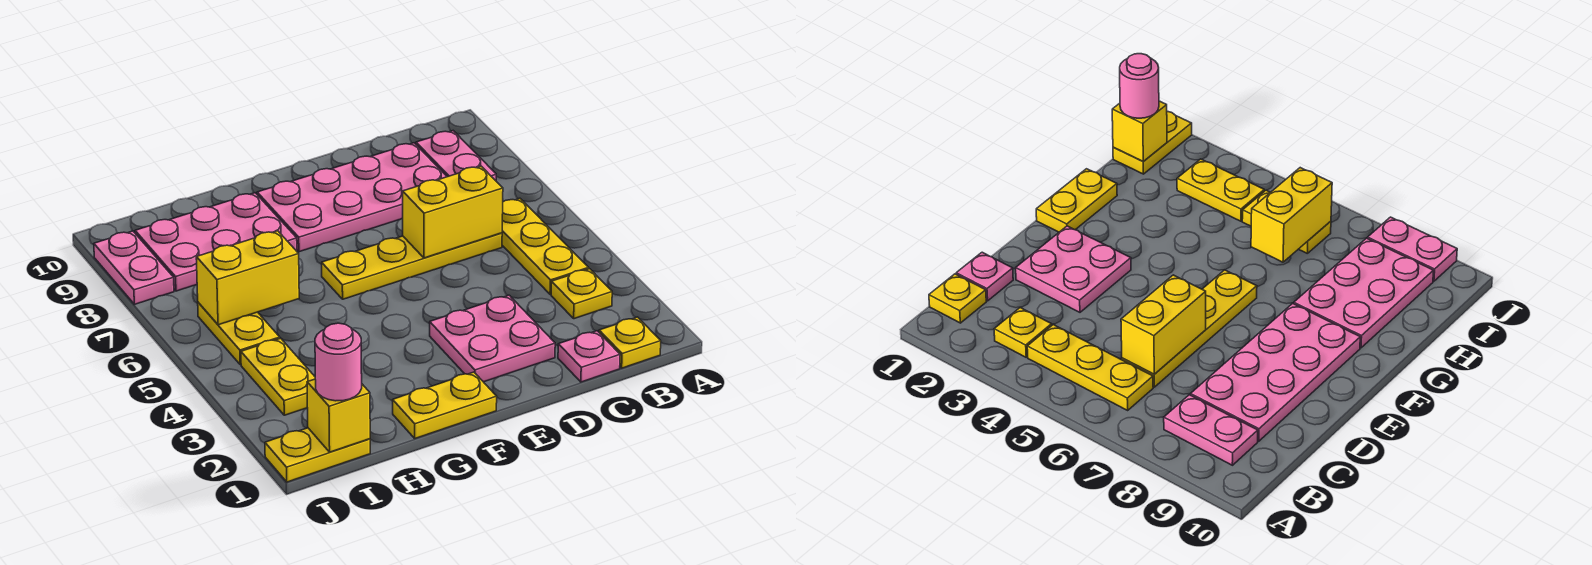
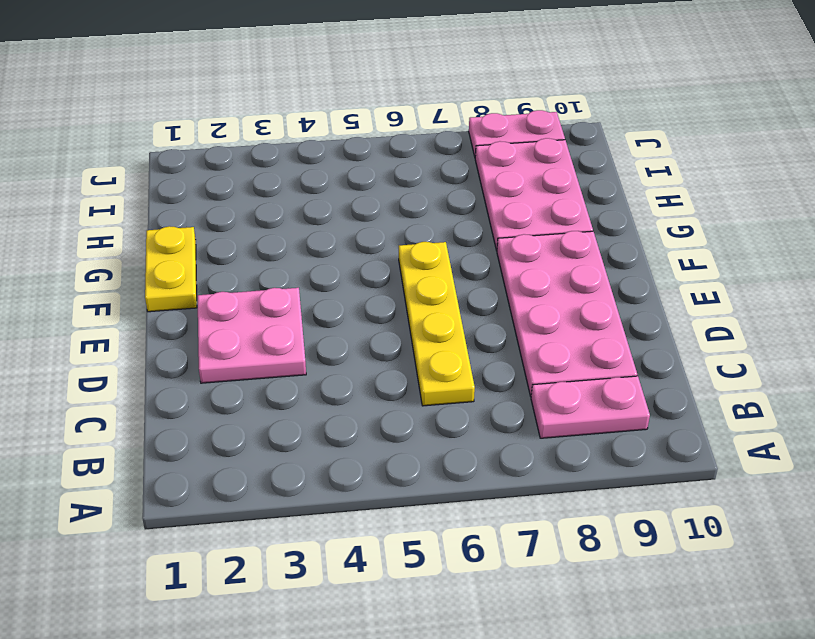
none -> yellow 1x1 plate [599,317,661,368]
none -> yellow 1x1 plate [551,269,612,319]
none -> yellow 1x3 plate [502,198,589,294]

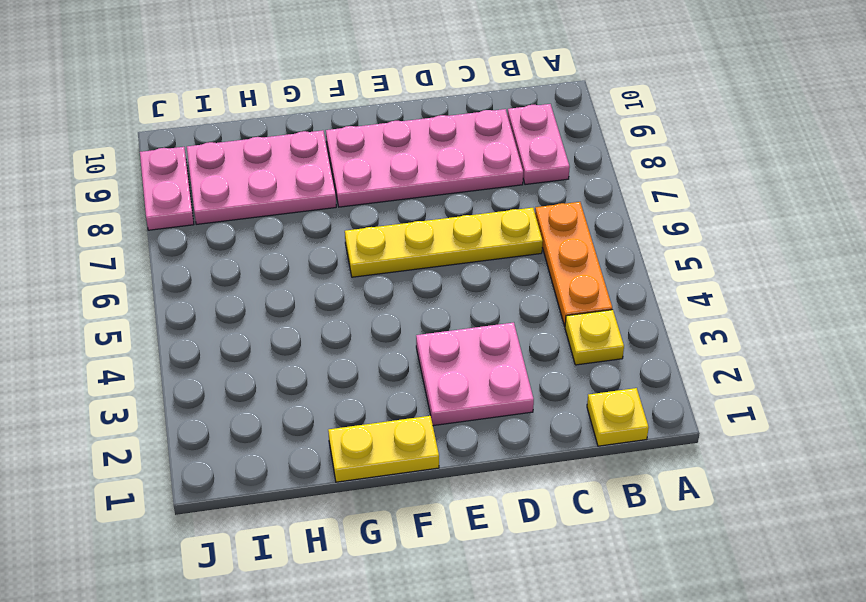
orange 1x3 plate [535,202,612,326] -> yellow 1x3 plate [502,198,589,294]
none -> pink 1x1 plate [558,331,620,382]
none -> yellow 1x2 plate [265,428,370,482]
none -> yellow 1x2 plate [241,338,315,415]

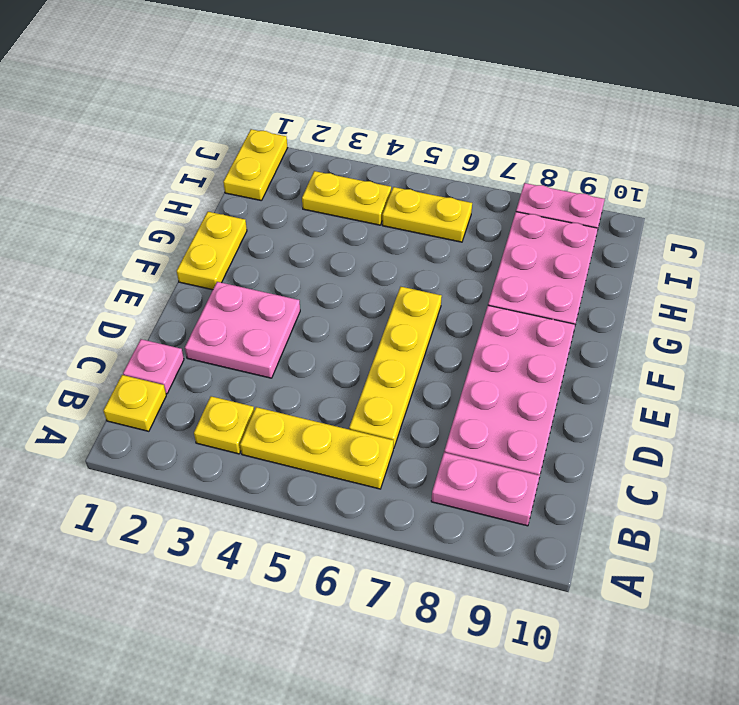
none -> yellow 1x2 brick [403,166,503,258]
none -> yellow 1x2 brick [196,231,299,325]
none -> yellow 1x1 brick [307,379,370,452]

